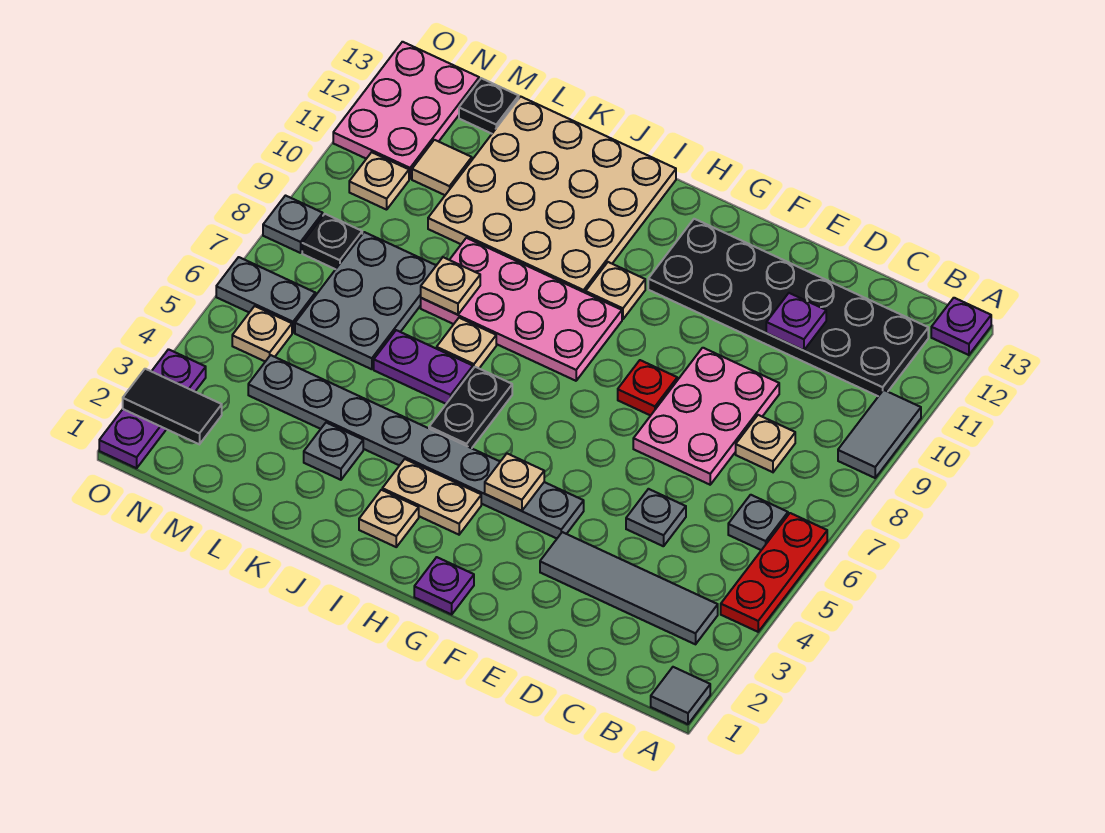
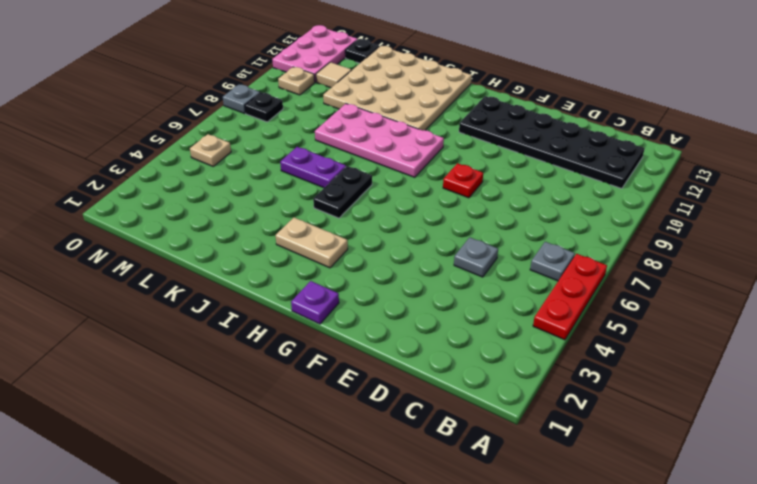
none -> grey 1x1 tile [651,667,710,724]
none -> grey 1x2 tile [838,390,921,478]
none -> purple 1x1 plate [931,298,991,355]
none -> grey 1x4 tile [540,532,718,644]

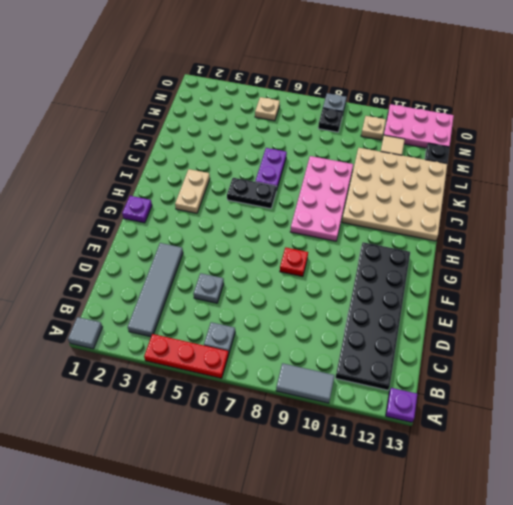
none -> tan 1x1 plate [736,415,795,472]
none -> pink 2x3 plate [633,348,779,485]
none -> grey 1x8 plate [248,355,584,538]
none -> tan 1x1 plate [586,262,645,319]

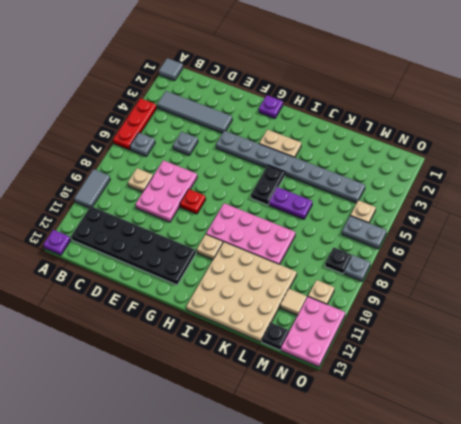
none -> tan 1x1 plate [359,490,419,547]
none -> tan 1x1 plate [437,318,496,368]
none -> grey 1x1 plate [304,423,363,480]
none -> grey 2x3 plate [295,232,436,369]

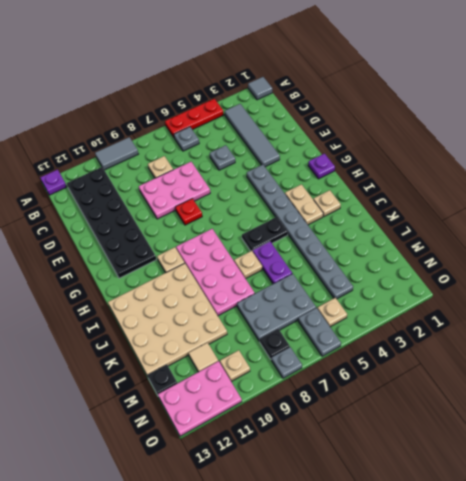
none -> grey 1x1 plate [304,423,363,480]
none -> purple 1x3 plate [99,349,206,468]
none -> purple 1x1 plate [766,293,826,350]
none -> tan 1x1 plate [485,454,544,511]

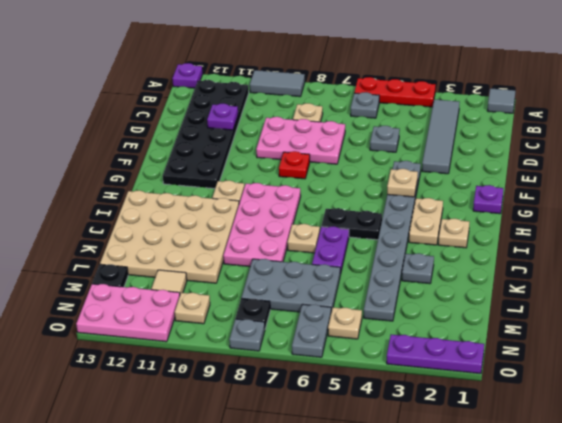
none -> tan 1x1 plate [421,257,480,315]
none -> black 1x2 tile [123,369,222,444]

